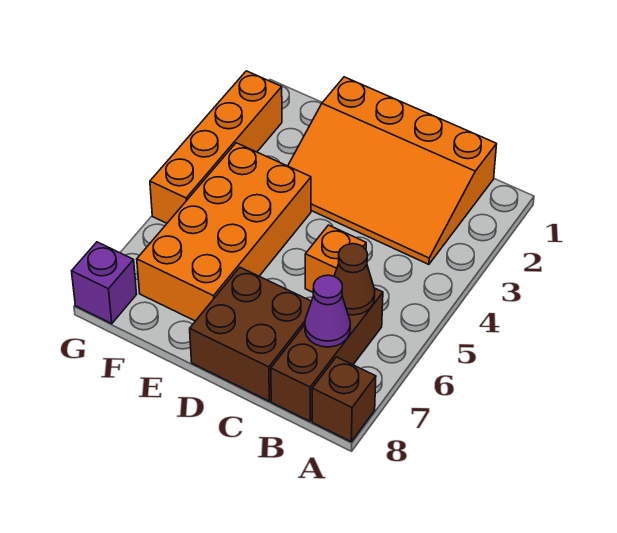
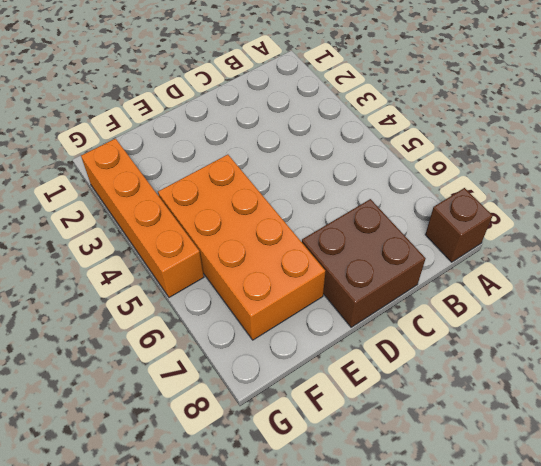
none -> orange 3x4 slope [288,77,497,264]
none -> brown 1x3 brick [271,288,383,421]

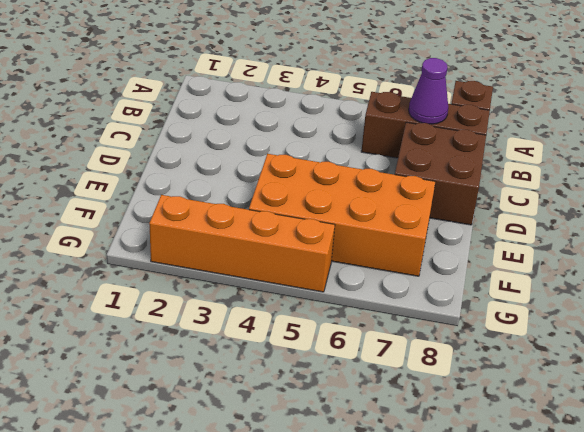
none -> orange 3x4 slope [288,77,497,264]
none -> orange 1x1 brick [305,225,366,292]

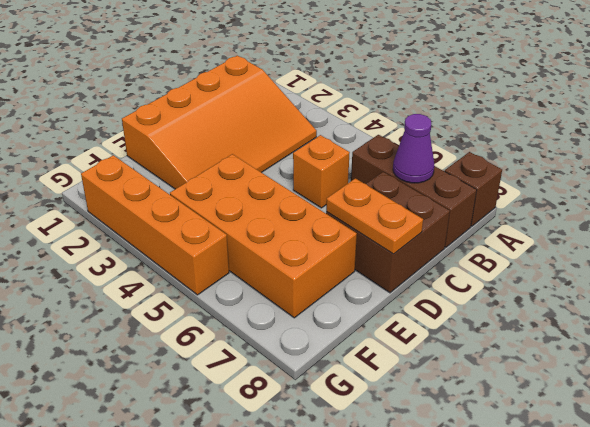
orange 1x2 plate [326,178,423,254] -> none
none -> purple 1x1 brick [72,242,137,324]
none -> brown 1x1 cone [334,244,375,315]

